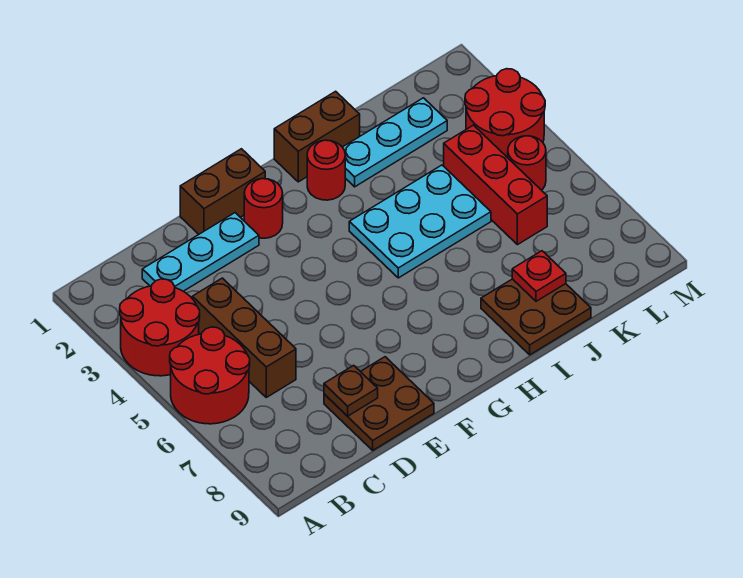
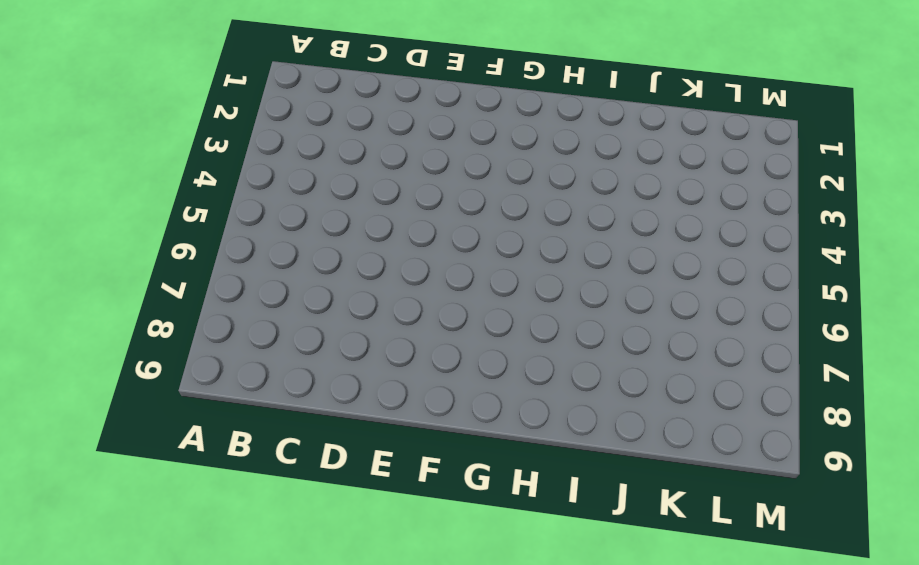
none -> red 2x2 round brick [120,279,200,376]
none -> red 2x2 round brick [170,327,250,424]
none -> cyan 1x3 plate [142,213,259,291]

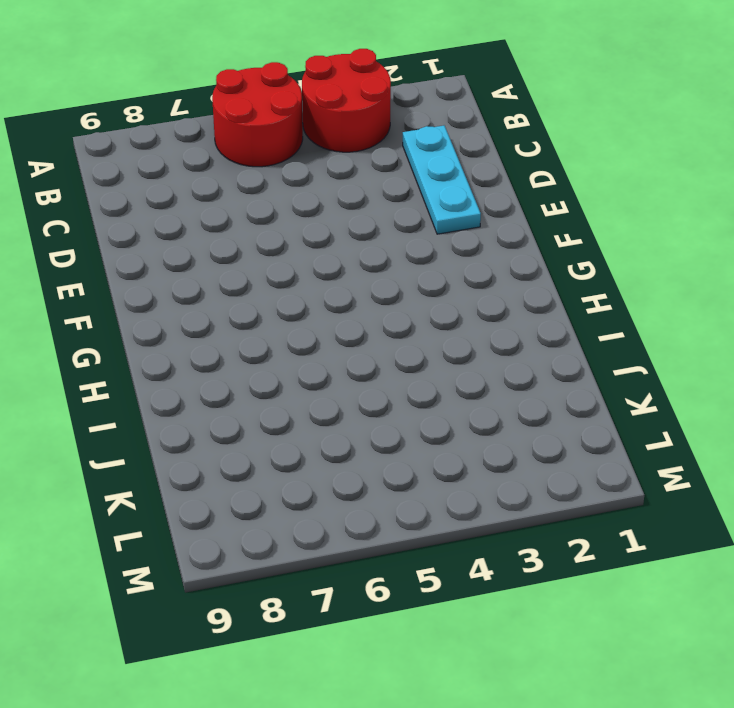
none -> brown 1x3 brick [192,278,296,397]
none -> brown 2x2 plate [324,357,434,450]
none -> brown 1x2 brick [180,149,265,234]

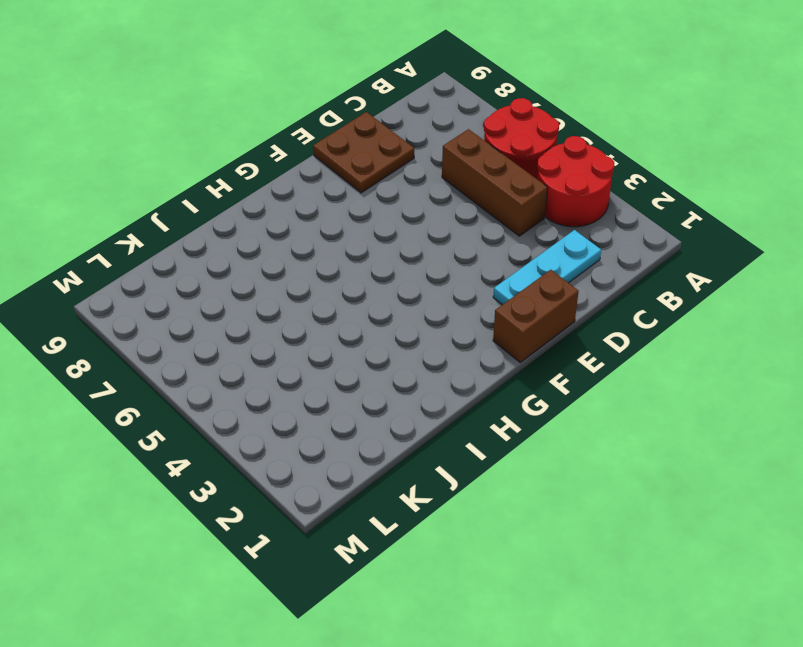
none -> red 1x1 round brick [244,179,283,238]
none -> brown 1x2 brick [274,91,360,182]
none -> red 1x1 round brick [307,140,345,200]

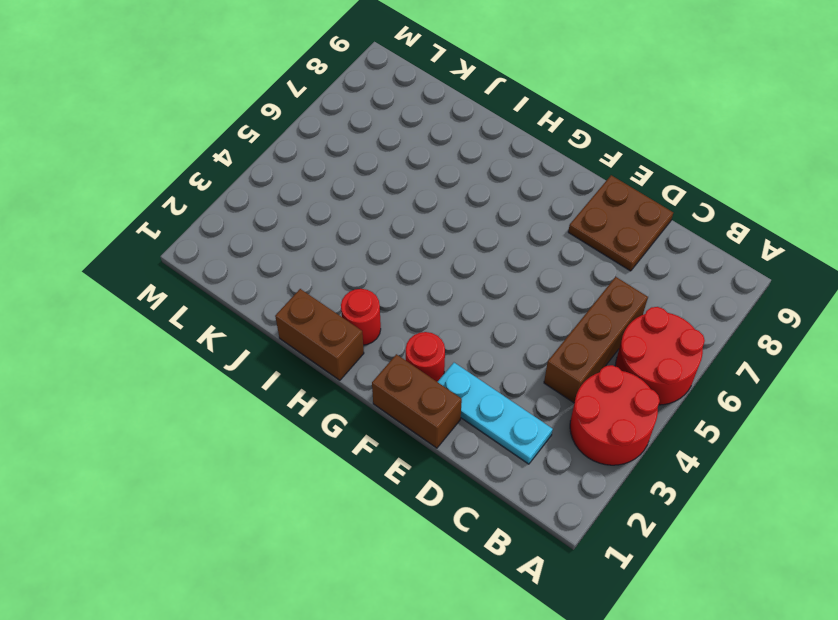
none -> cyan 2x3 plate [349,165,491,278]
none -> cyan 1x3 plate [342,98,447,187]
none -> brown 2x2 plate [481,279,591,355]

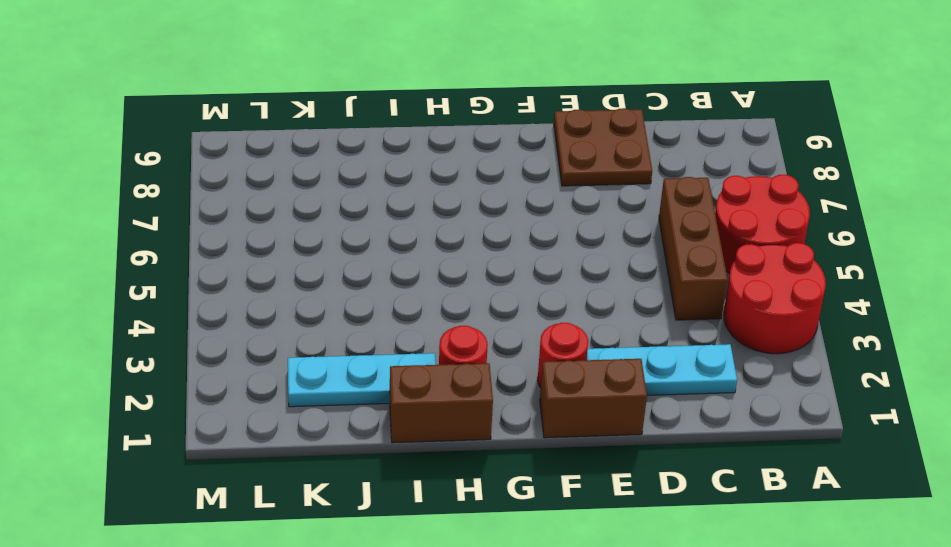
none -> cyan 2x3 plate [349,165,491,278]
none -> brown 2x2 plate [481,279,591,355]
none -> red 1x3 brick [444,125,547,245]

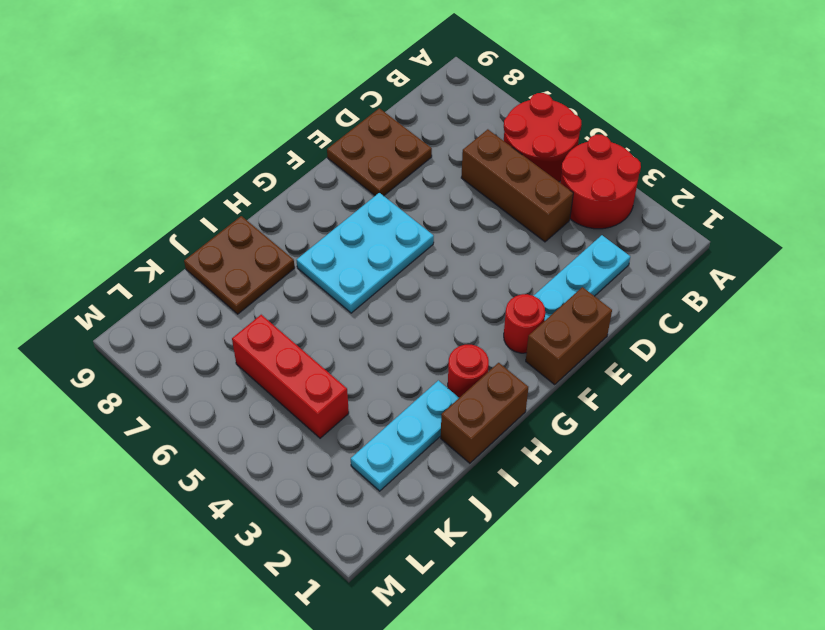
cyan 2x3 plate [296,193,434,313] -> cyan 2x3 plate moved to [349,165,491,278]
none -> red 2x2 round brick [465,69,545,158]
none -> red 1x1 round brick [508,136,546,190]
none -> brown 1x1 plate [324,365,378,416]

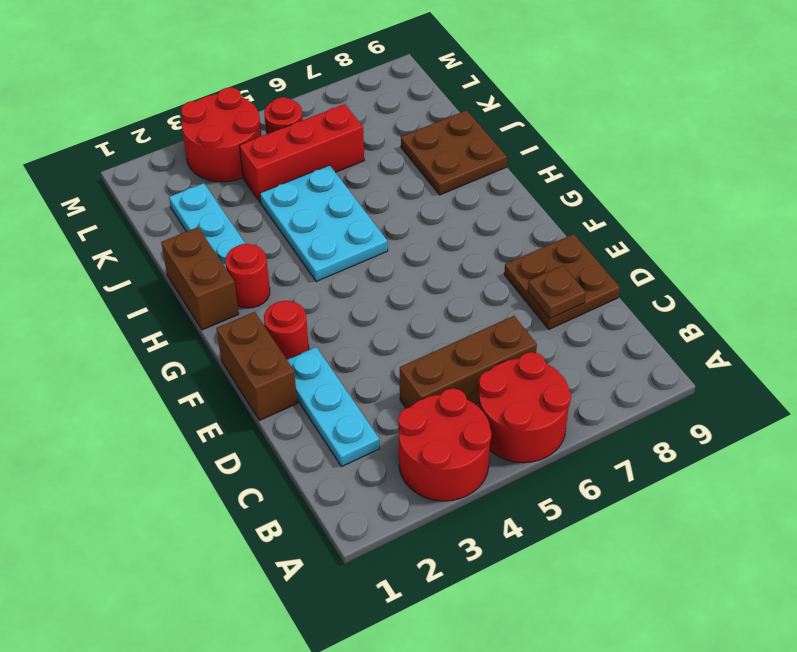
none -> red 1x1 plate [512,251,566,301]

